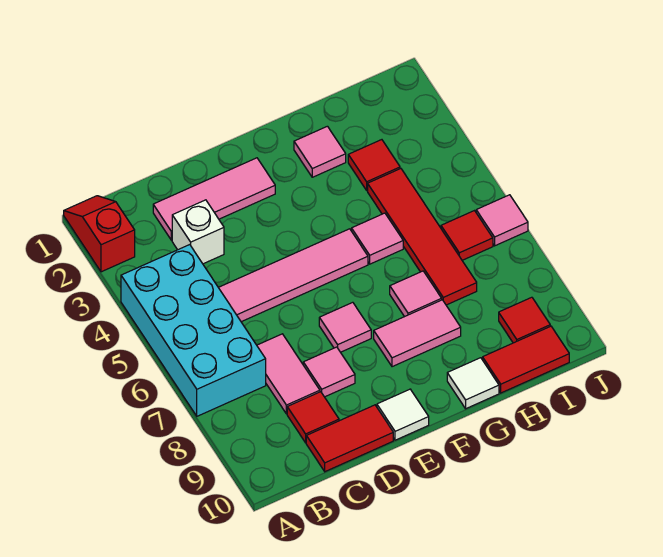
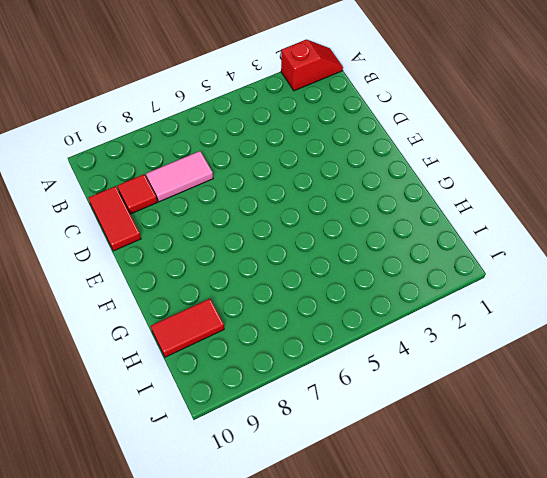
red 1x2 tile [151,299,224,357] -> red 1x2 tile turned to [483,326,569,393]
none -> cyan 2x4 brick [121,245,266,416]
none -> pink 1x3 tile [153,158,275,240]
none -> white 1x1 brick [172,200,224,264]

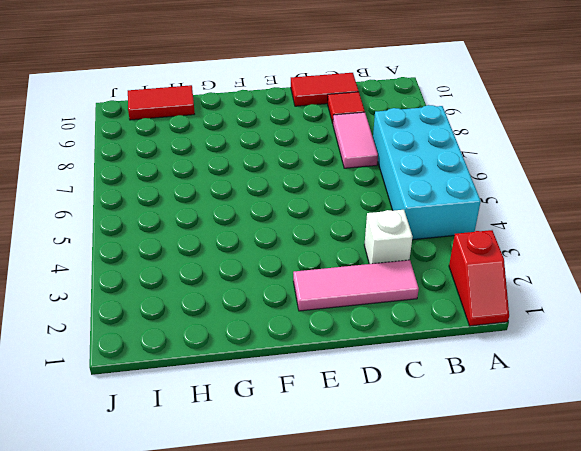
none -> pink 1x4 tile [218,229,368,322]
none -> pink 1x1 tile [303,347,355,397]
none -> pink 1x1 tile [319,302,371,352]

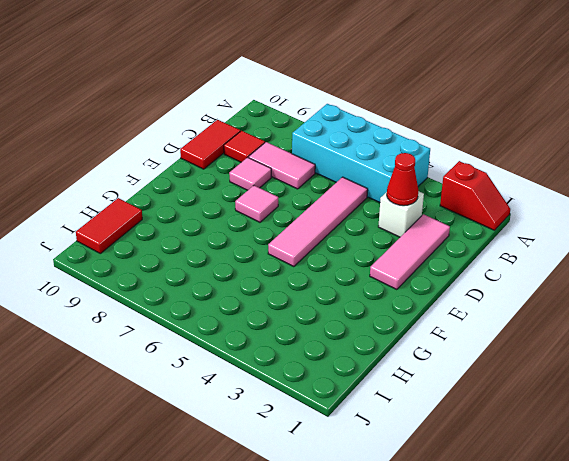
red 1x1 cone [387,153,418,206] -> none
none -> white 1x1 tile [377,389,429,440]
none -> pink 1x2 tile [374,300,461,367]
none -> pink 1x1 tile [294,126,346,177]

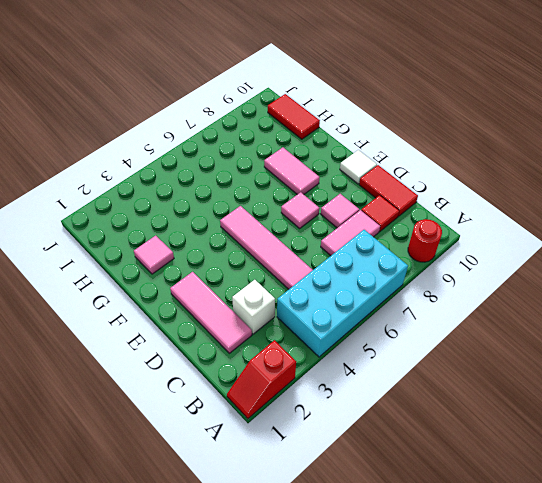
red 1x1 round brick [408,219,442,262] -> none
none -> pink 1x1 tile [352,213,403,264]
none -> pink 1x1 tile [390,271,442,317]
none -> white 1x1 tile [447,358,499,409]

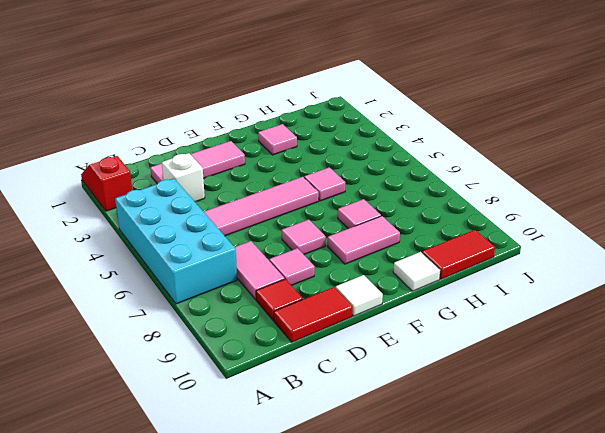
none -> red 1x1 tile [348,140,400,190]
none -> red 1x4 tile [368,169,477,305]
none -> red 1x1 tile [441,211,493,260]

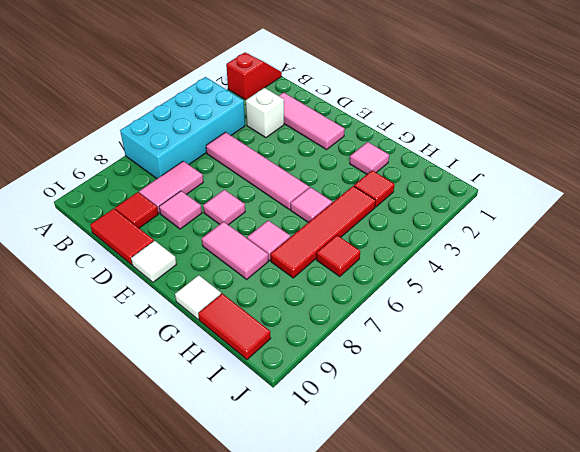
none -> red 1x1 tile [499,297,550,343]
none -> pink 1x1 tile [476,195,528,246]

